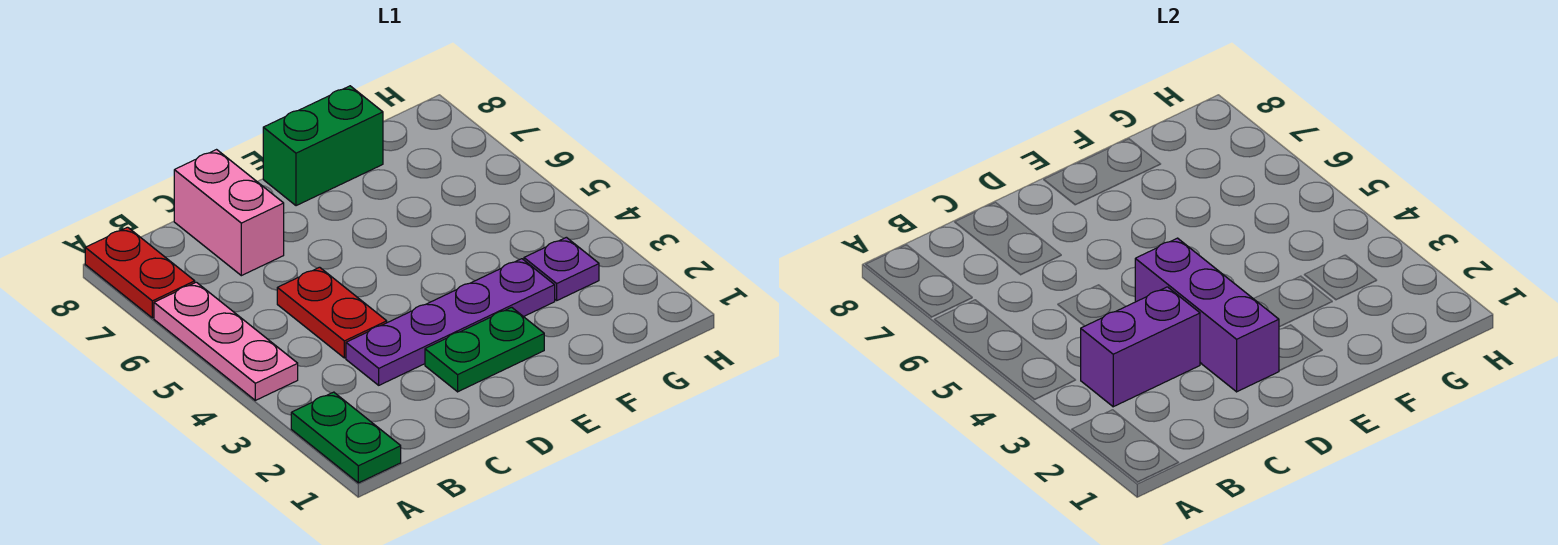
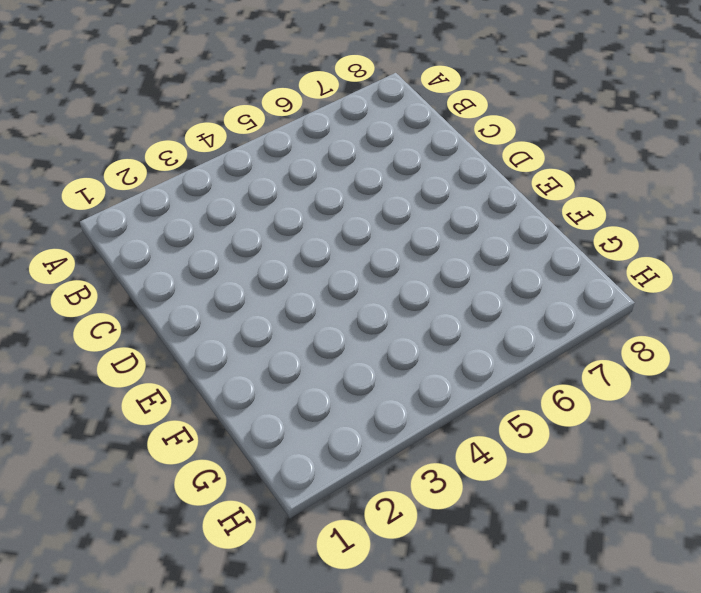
none -> green 1x2 plate [291,392,401,483]
none -> pink 1x3 plate [154,282,298,400]

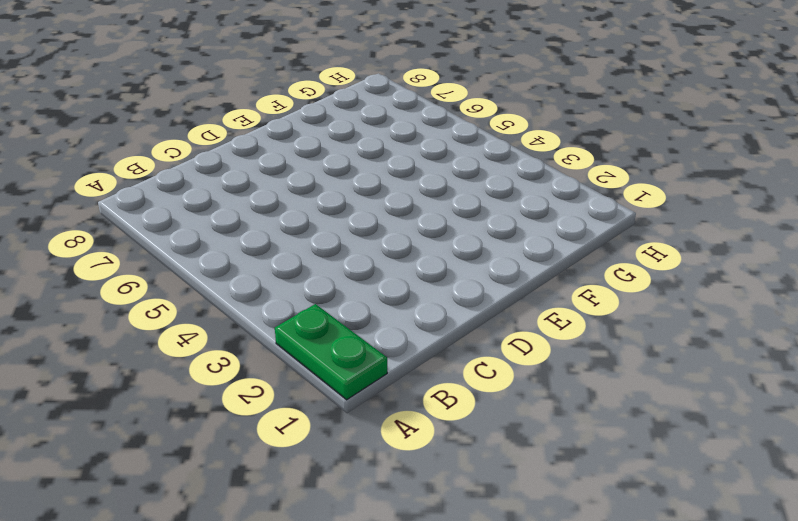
none -> pink 1x3 plate [154,282,298,400]
none -> red 1x2 plate [85,227,195,318]

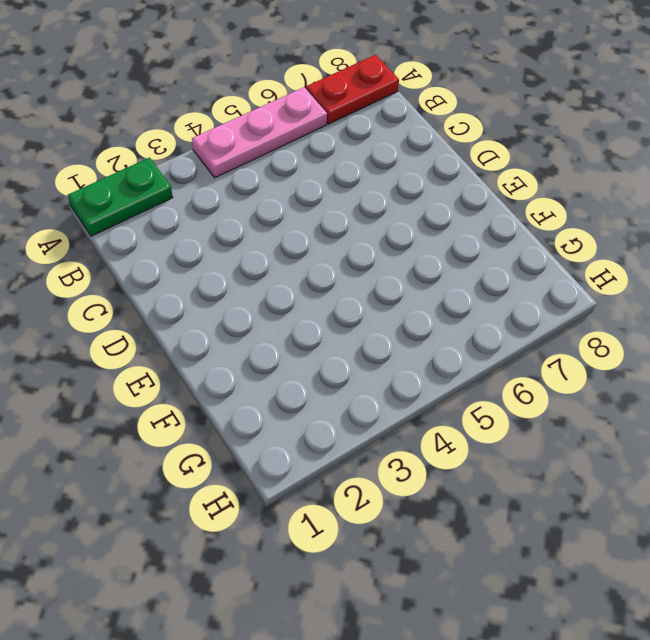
none -> purple 1x4 plate [346,259,555,385]
none -> red 1x2 plate [277,267,387,358]

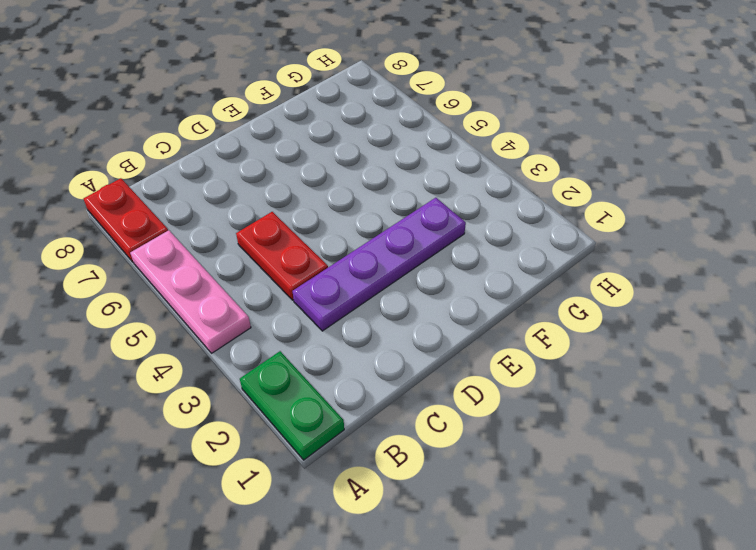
none -> pink 1x2 brick [174,150,284,276]
none -> green 1x2 plate [425,307,544,392]

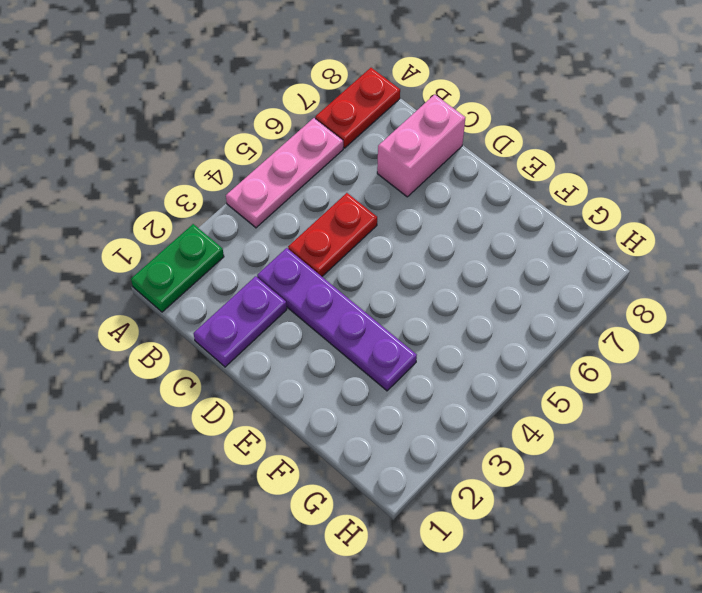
purple 1x2 plate [193,276,287,367] -> none
none -> green 1x2 plate [425,307,544,392]
none -> green 1x2 brick [263,86,383,206]

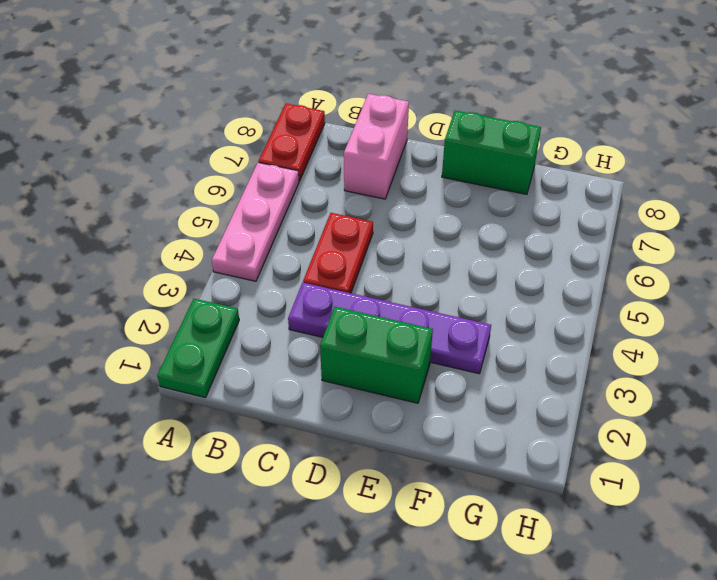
green 1x2 brick [320,307,433,403] -> green 1x2 plate [425,307,544,392]
none -> purple 1x1 plate [524,237,599,300]
none -> purple 1x2 brick [1081,287,1200,407]

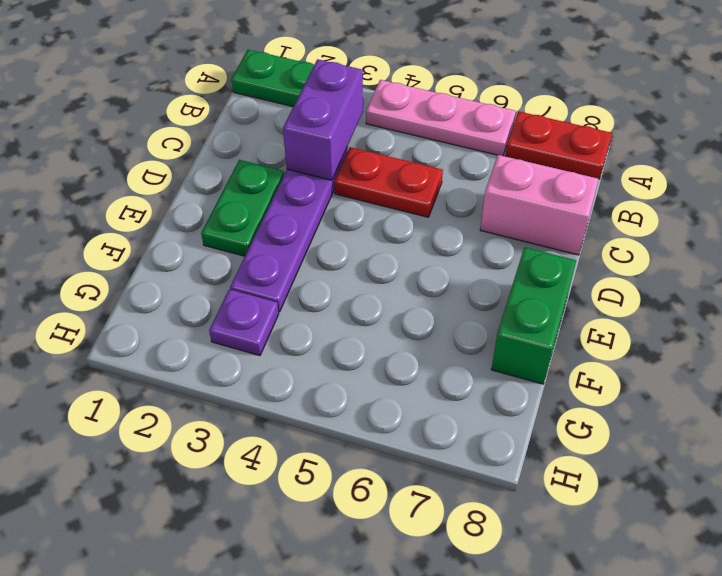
none -> purple 1x3 brick [1135,238,1279,392]

